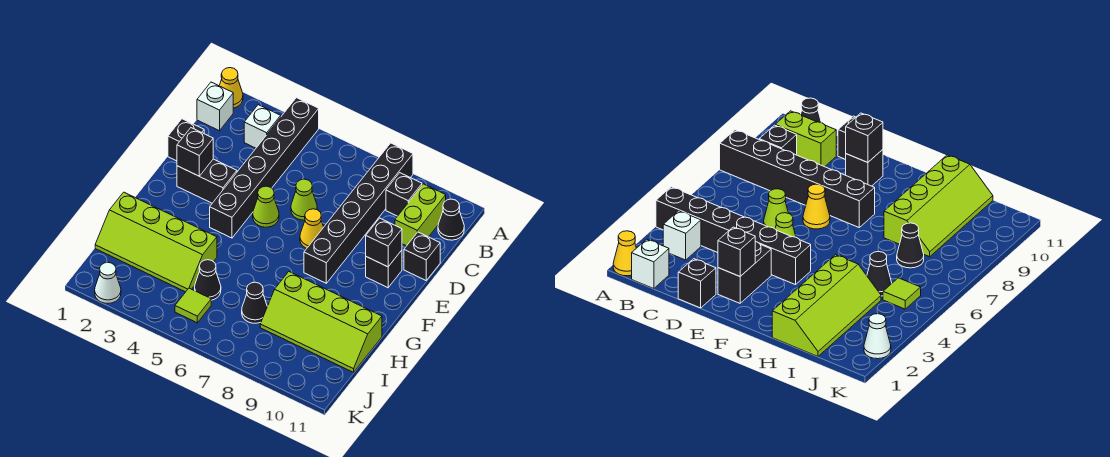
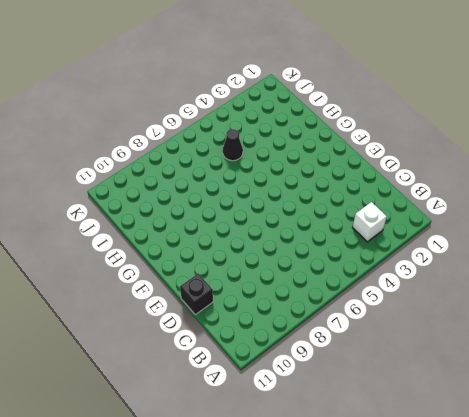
none -> yellow 1x1 cone [219,68,243,108]
none -> black 1x6 brick [210,98,319,238]
none -> black 1x6 brick [304,143,413,283]

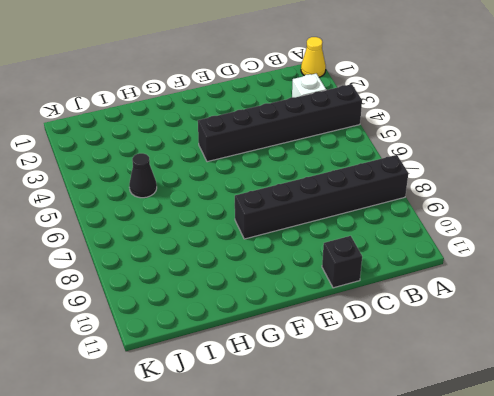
none -> white 1x1 brick [197,82,233,131]
none -> black 1x1 brick [386,173,422,216]
none -> lime 1x2 brick [395,184,446,246]

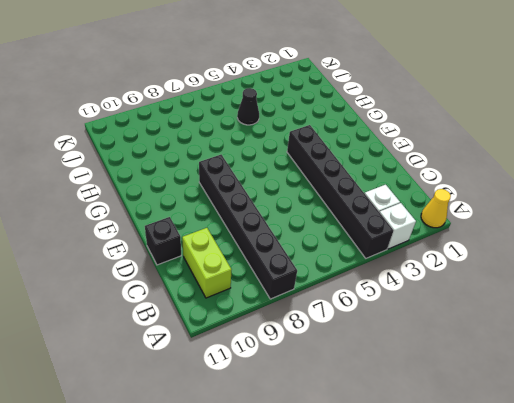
white 1x1 brick [380,203,416,249] -> white 1x1 brick moved to [197,82,233,131]
none -> black 1x1 brick [386,173,422,216]
none -> black 1x1 cone [438,199,464,240]
none -> black 1x1 brick [168,119,204,161]

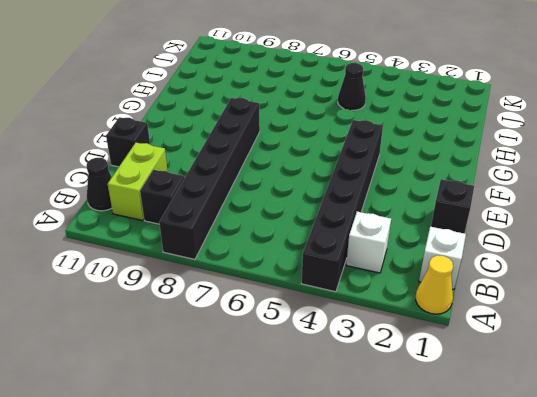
none -> lime 1x1 cone [291,179,317,220]
none -> black 1x2 brick [177,159,237,203]
none -> lime 1x1 cone [253,186,279,227]

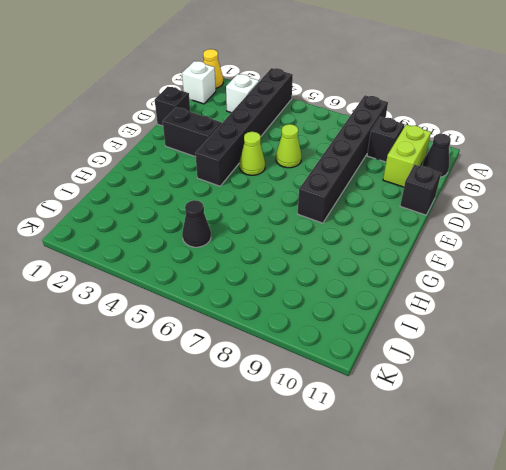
none -> yellow 1x1 cone [300,209,324,249]
none -> black 1x1 brick [366,250,402,288]
none -> lime 2x4 slope [95,192,217,292]

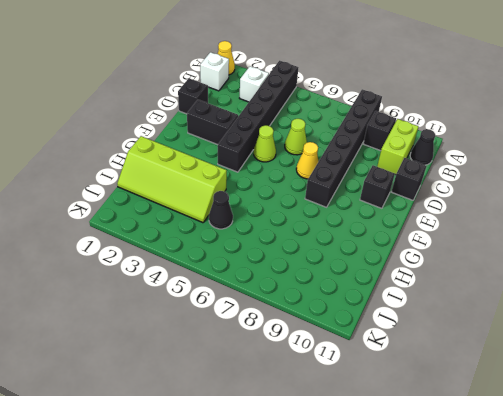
none -> lime 2x4 slope [260,272,382,372]
none -> black 1x1 cone [242,282,267,323]
none -> lime 1x1 tile [175,288,211,323]

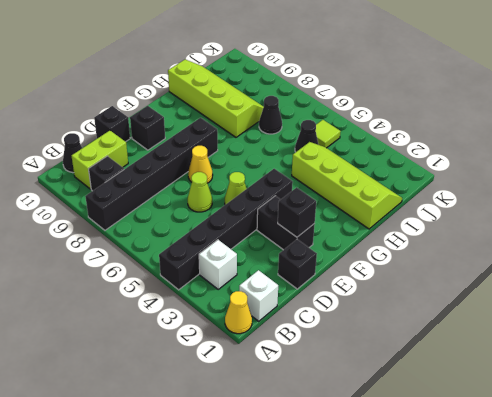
none -> white 1x1 cone [95,263,121,303]
none -> black 1x1 brick [366,218,402,267]

